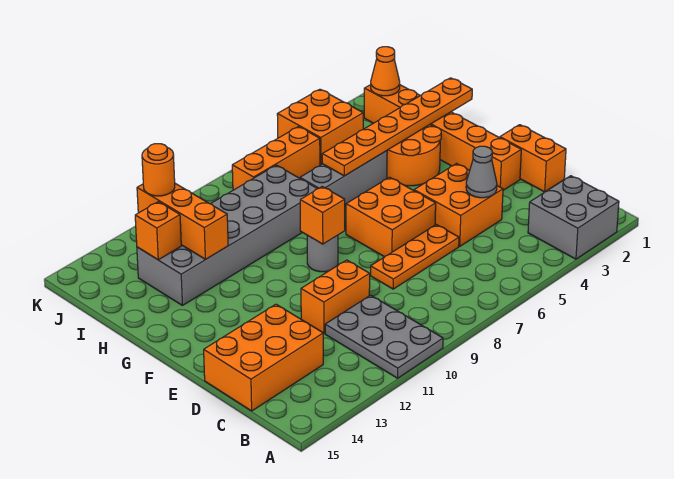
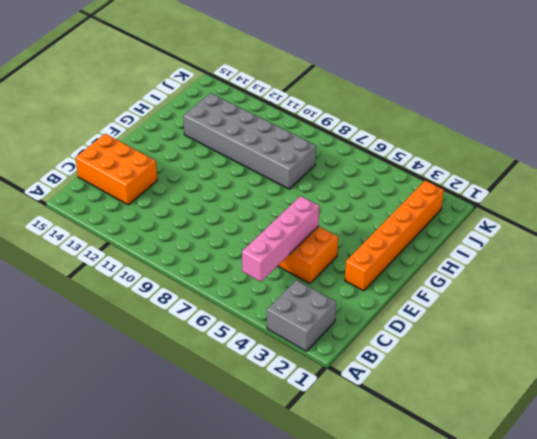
pink 1x4 brick [242,196,319,282] -> none
none -> grey 2x3 plate [325,295,443,378]
none -> orange 1x2 brick [500,125,566,192]
none -> orange 1x3 plate [370,224,459,289]

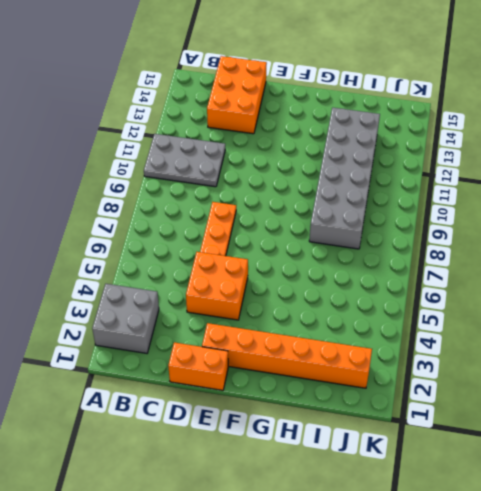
none -> orange 1x2 brick [301,260,370,333]
none -> orange 2x2 brick [346,177,436,257]
none -> grey 1x1 round brick [307,235,338,272]

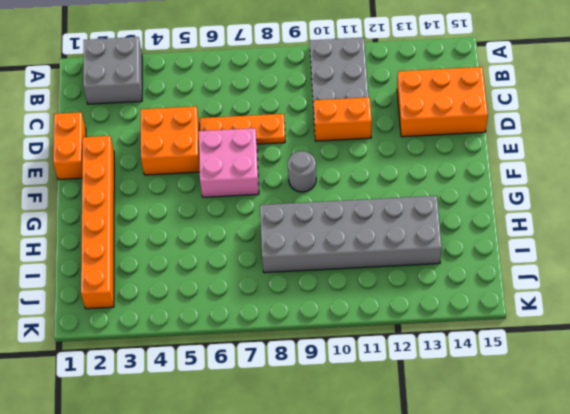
pink 2x2 brick [199,128,259,197] -> orange 2x2 brick [346,177,436,257]
none -> orange 2x2 round brick [387,125,441,186]
none -> grey 1x3 brick [300,151,387,206]
none -> orange 2x2 brick [277,89,363,165]

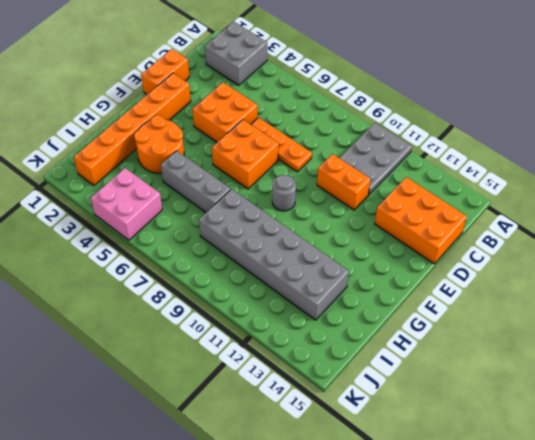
pink 2x2 brick [91,168,162,240] -> orange 2x2 brick [277,89,363,165]
none -> orange 1x3 brick [232,127,320,190]
none -> grey 1x1 cone [466,146,497,198]
none -> orange 1x1 brick [300,187,345,244]

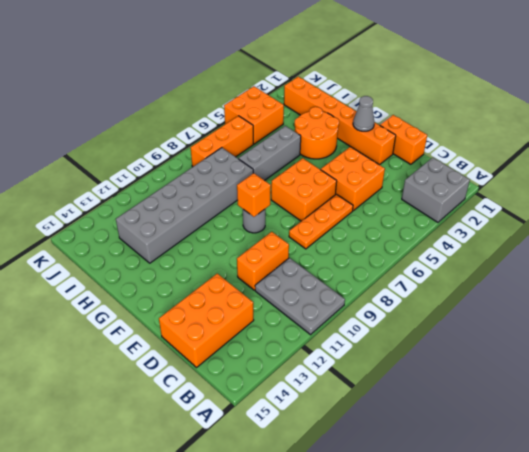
grey 1x1 cone [353,96,375,131] -> grey 1x1 cone moved to [466,146,497,198]
none -> orange 1x6 plate [322,78,472,176]
none -> orange 1x3 brick [137,183,228,259]
none -> orange 1x1 brick [135,202,181,260]

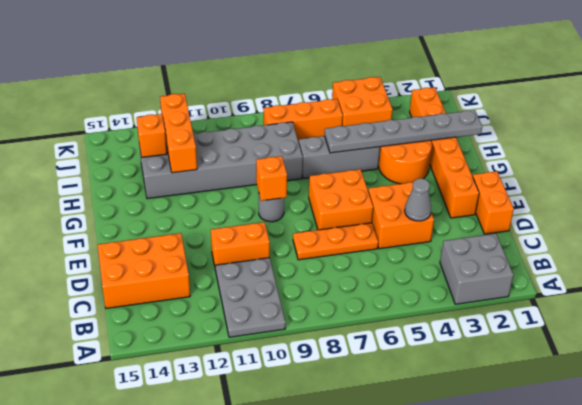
grey 1x6 plate [325,110,482,153] -> orange 1x6 plate [322,78,472,176]
none -> orange 1x1 cone [371,47,400,96]
none -> orange 1x1 round brick [142,144,175,196]

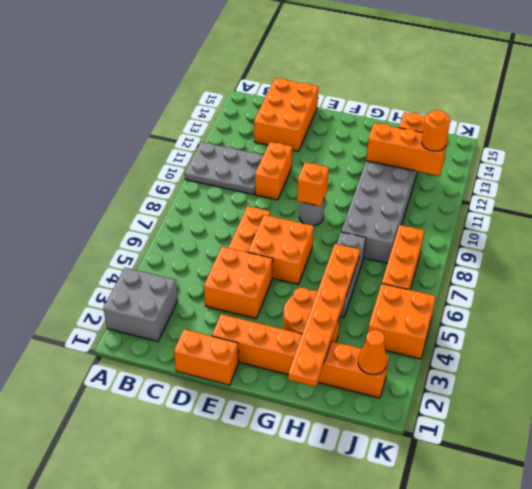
none -> grey 1x1 cone [466,146,497,198]

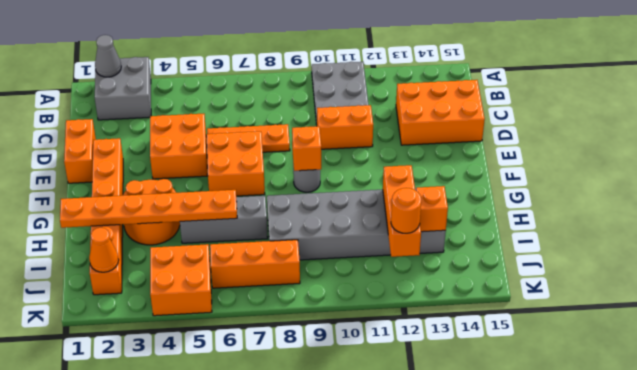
grey 1x1 cone [95,35,121,77] -> grey 1x1 cone moved to [466,146,497,198]

